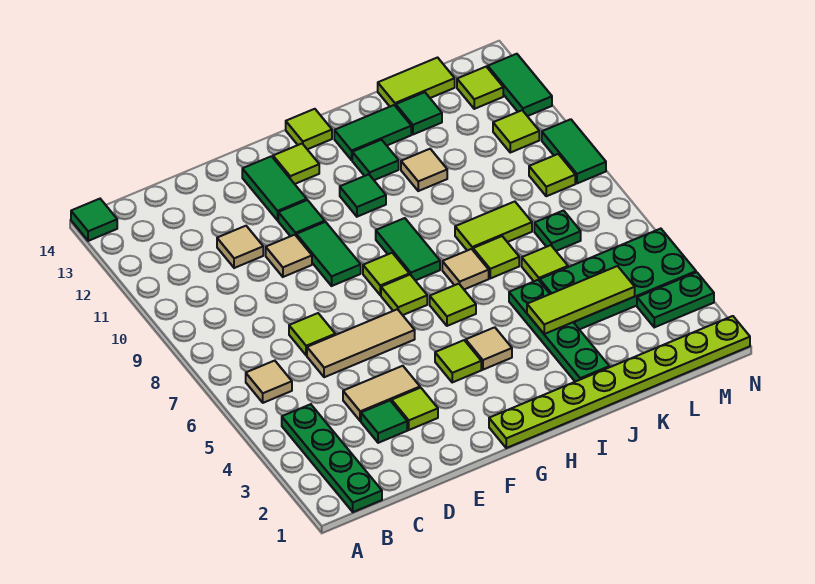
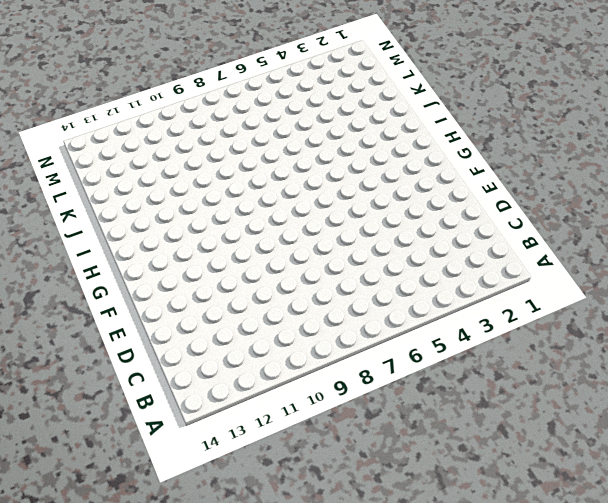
none -> green 1x1 tile [71,199,117,241]
none -> green 1x4 plate [282,404,382,512]
none -> tan 1x1 tile [246,361,292,403]
none -> green 1x1 tile [361,401,407,443]

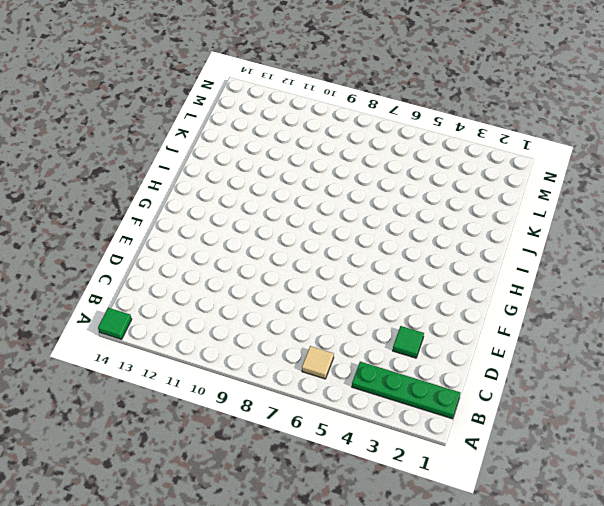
none -> tan 1x2 tile [343,366,420,421]
none -> tan 1x3 tile [307,309,415,377]
none -> lime 1x1 tile [289,313,335,355]
none -> tan 1x1 tile [217,226,263,268]

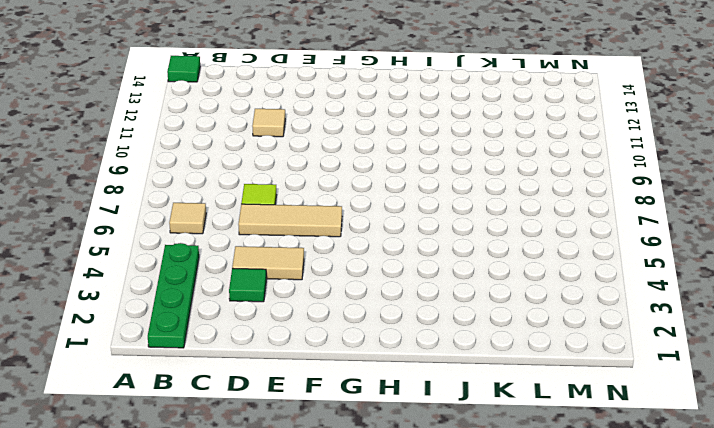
none -> lime 1x1 tile [392,388,438,430]
none -> tan 1x1 tile [266,235,312,277]
none -> green 1x2 tile [296,222,361,286]
none -> green 1x1 tile [278,200,325,236]

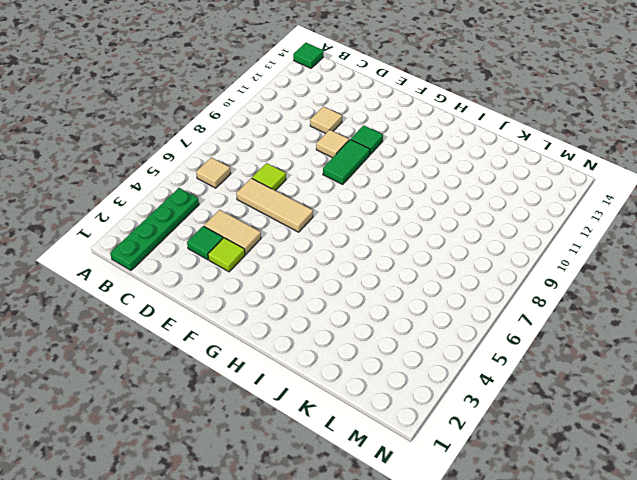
none -> green 1x2 tile [242,156,307,220]
none -> lime 1x8 plate [489,316,750,448]
none -> lime 1x1 tile [435,340,481,382]
none -> lime 1x1 tile [381,275,427,315]

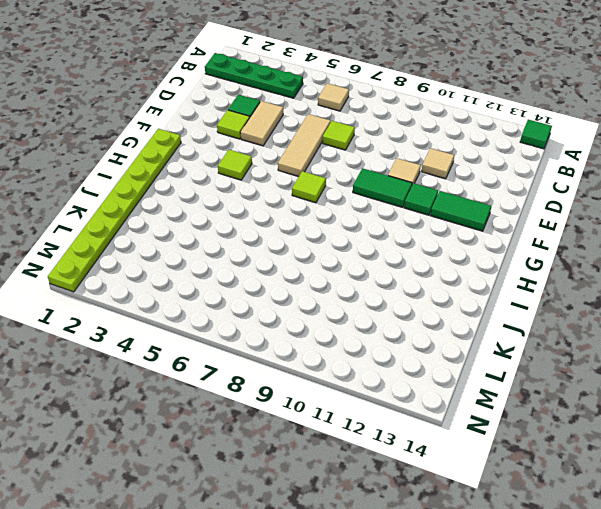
none -> lime 1x1 tile [363,253,409,295]
none -> lime 1x1 tile [273,144,319,184]
none -> tan 1x1 tile [466,327,512,370]
none -> lime 1x1 tile [430,284,476,326]

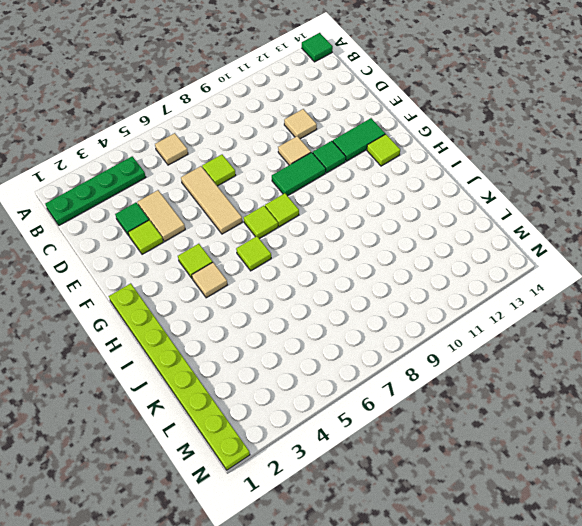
none -> green 1x2 tile [376,218,440,281]
none -> green 1x1 tile [340,174,386,217]
none -> lime 1x1 tile [286,109,332,149]
none -> tan 1x1 tile [442,249,489,289]

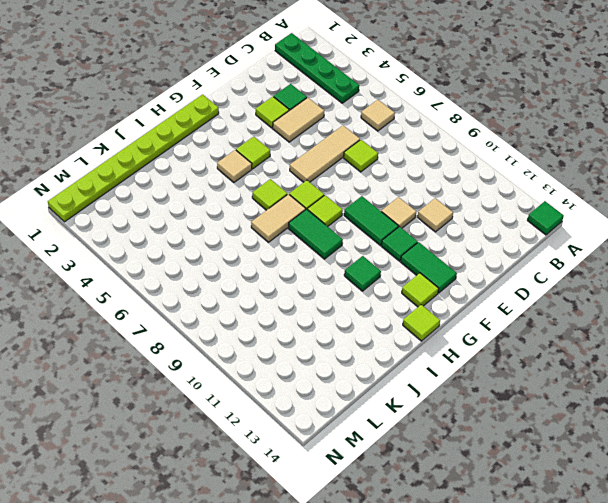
tan 1x2 tile [251,194,306,242] -> tan 1x1 tile [442,249,489,289]
none -> green 1x1 tile [352,140,399,180]
none -> green 1x2 tile [334,105,411,160]
none -> green 1x4 plate [509,280,609,382]
none -> lime 1x1 tile [473,236,519,278]

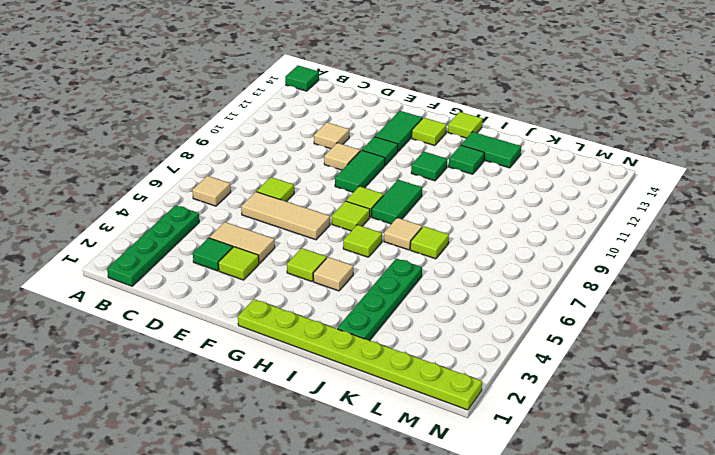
none -> lime 1x2 tile [455,202,532,251]
none -> tan 1x1 tile [401,149,447,191]
none -> green 2x4 plate [540,229,696,329]
none -> lime 1x1 tile [522,245,568,281]

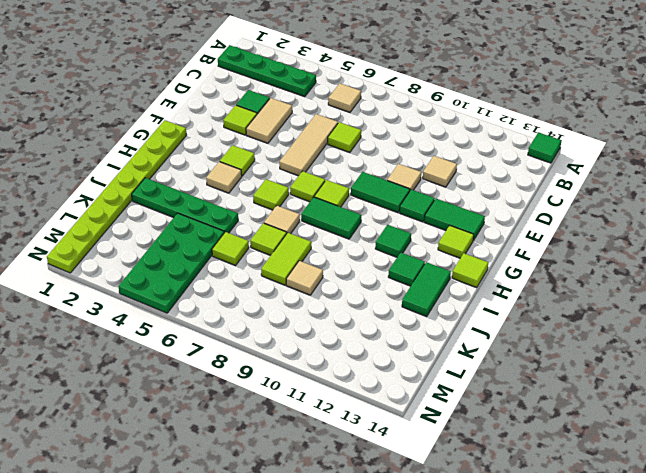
tan 1x1 tile [286,261,323,295] -> tan 1x1 tile moved to [401,149,447,191]
none -> green 1x1 tile [396,92,442,134]
none -> lime 1x2 tile [378,58,455,106]
none -> green 1x1 plate [534,211,581,251]
none -> green 1x2 plate [637,272,714,327]

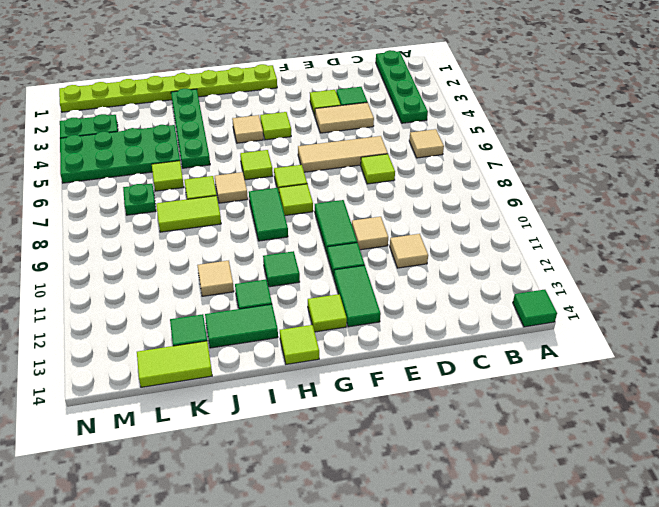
none -> lime 1x1 tile [529,154,575,196]
none -> lime 1x1 tile [493,110,539,153]
none -> lime 1x1 tile [457,67,503,109]
none -> green 1x2 tile [542,119,606,183]

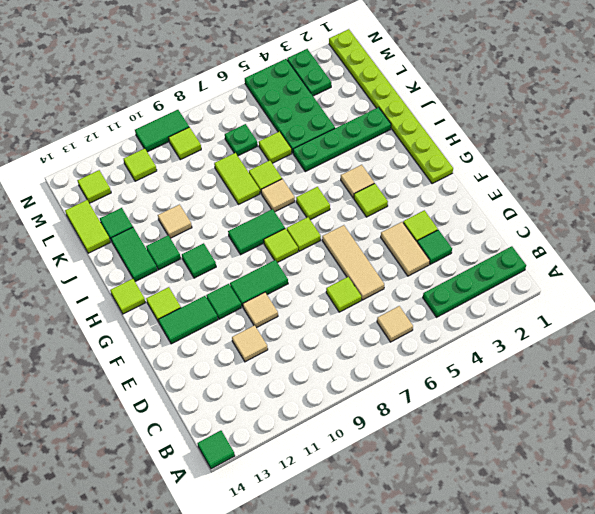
none -> green 1x2 tile [488,54,552,116]
none -> lime 1x3 tile [527,266,635,334]

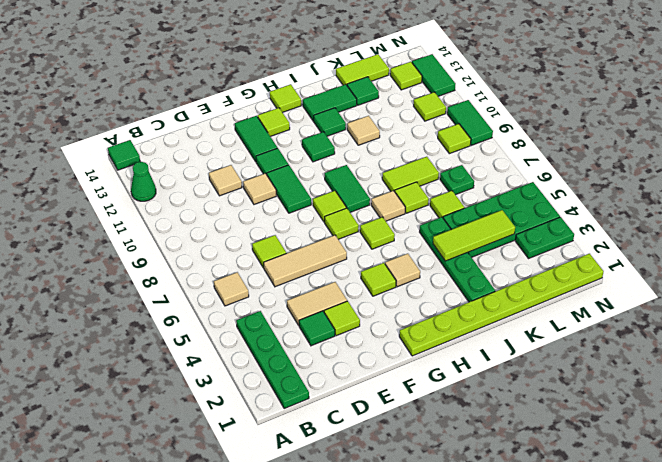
green 1x1 cone [131,162,156,201] -> none

